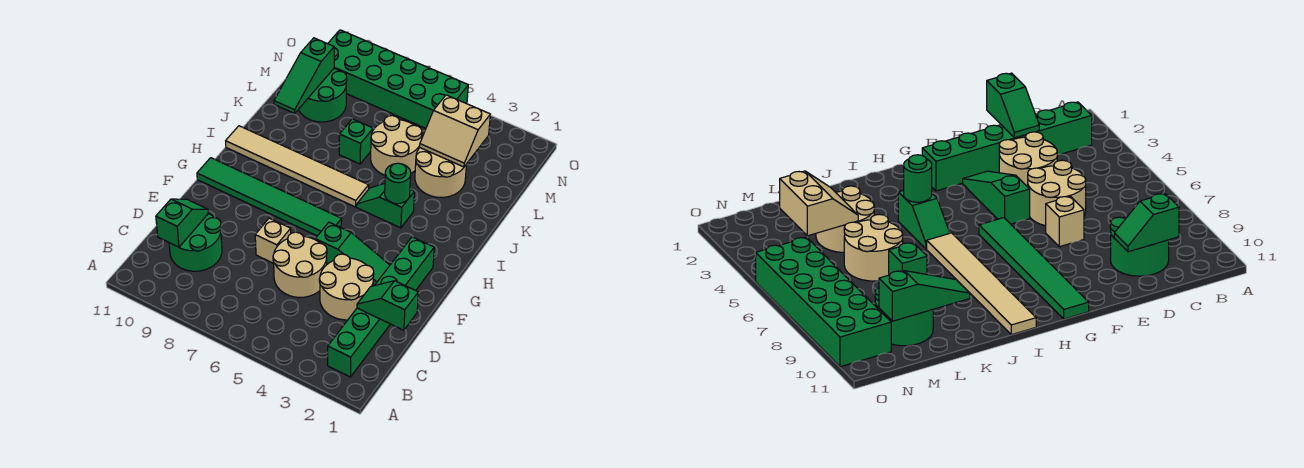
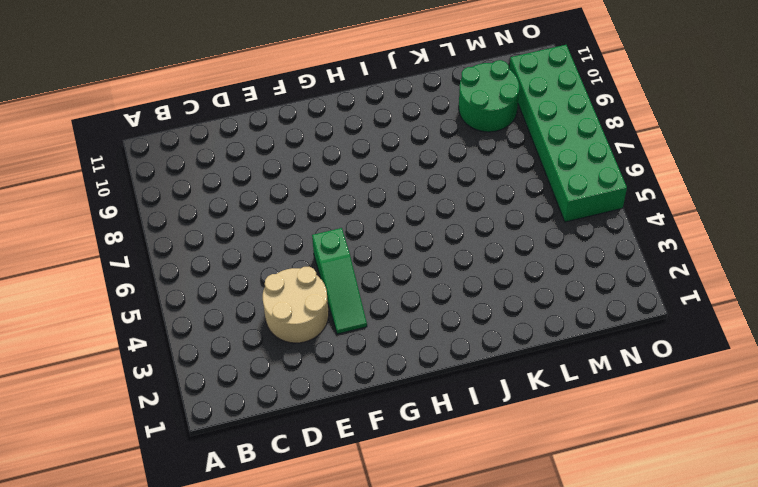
none -> green 1x6 brick [328,237,434,377]
none -> green 2x2 round brick [169,214,222,271]
none -> tan 2x2 round brick [273,232,327,297]

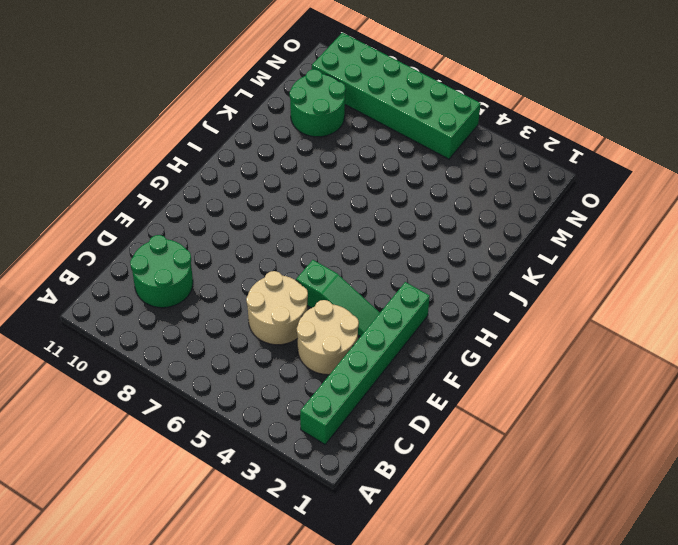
none -> tan 1x1 brick [255,218,291,263]
none -> green 1x6 tile [197,158,342,236]
none -> green 1x2 slope [357,184,414,228]

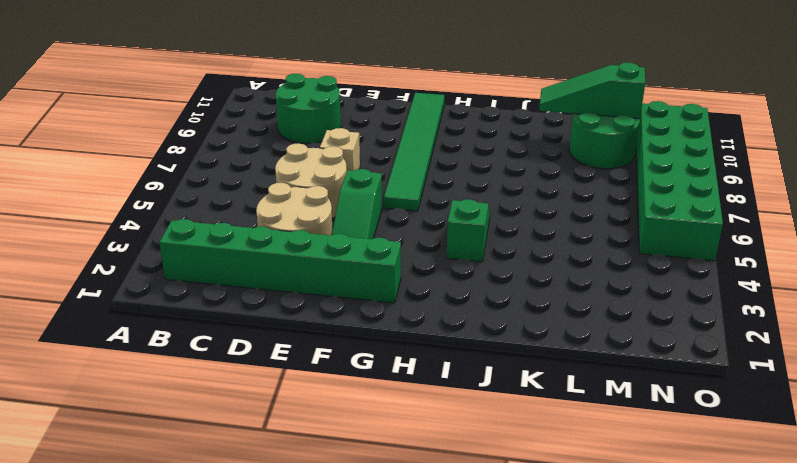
none -> tan 1x6 tile [226,126,369,207]
none -> tan 2x2 round brick [415,148,467,197]
none -> tan 2x2 round brick [371,116,422,175]

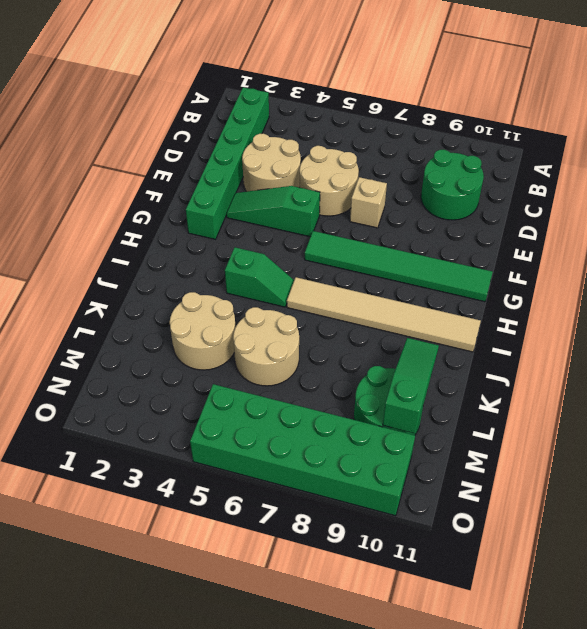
none -> green 1x1 brick [339,119,373,164]
none -> green 1x2 slope [156,199,208,247]
none -> green 1x2 slope [357,281,418,330]

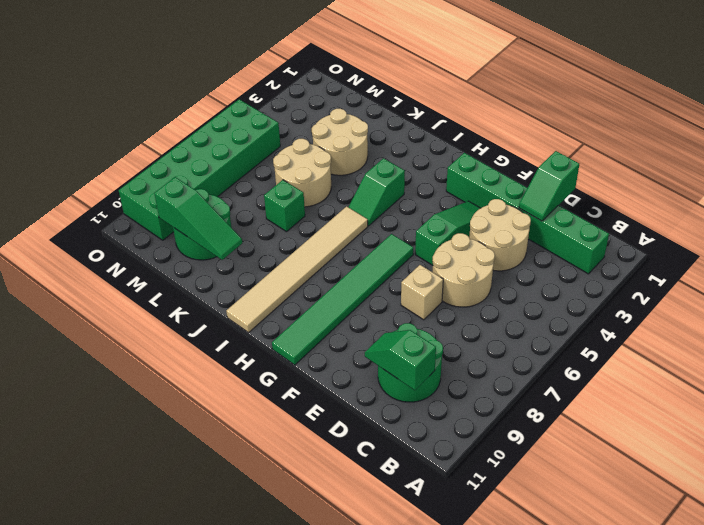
none -> green 1x1 round brick [385,163,411,204]
none -> tan 2x2 slope [420,95,490,167]

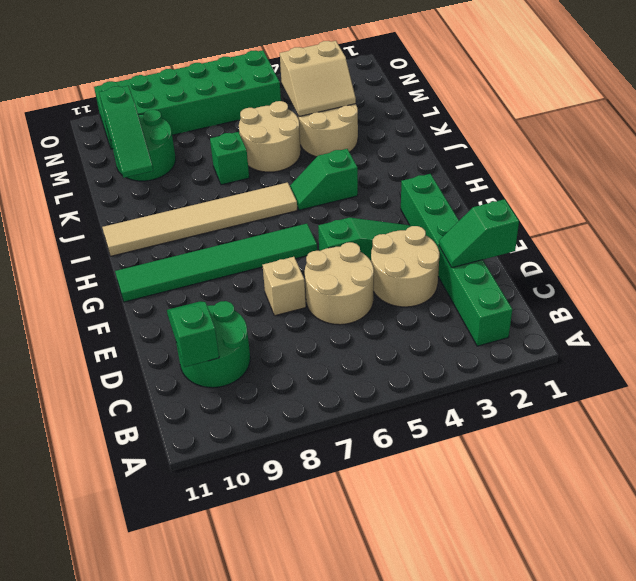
none -> green 1x1 round brick [385,163,411,204]

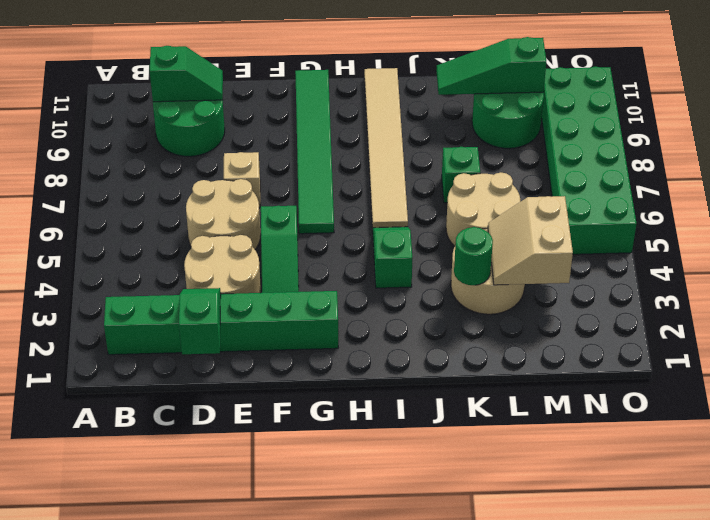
green 1x1 round brick [454,227,493,285] -> green 1x1 round brick moved to [385,163,411,204]

